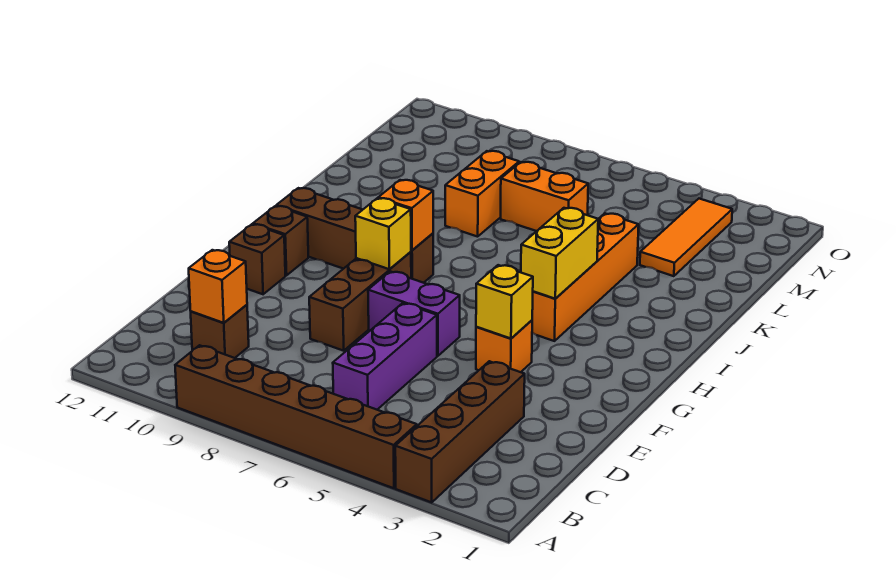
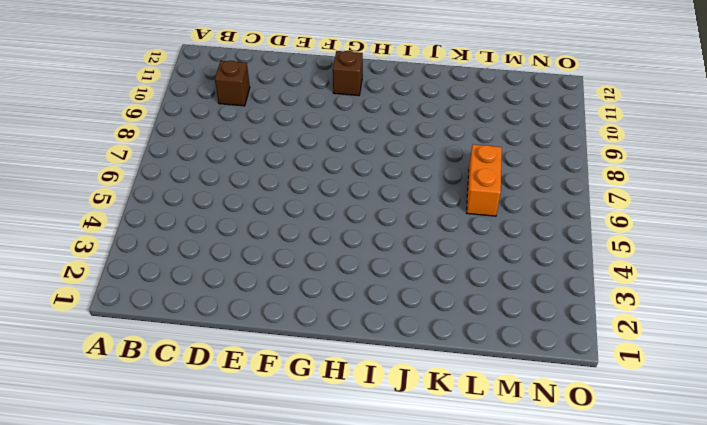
none -> brown 1x4 brick [395,361,525,502]
none -> brown 1x6 brick [175,345,417,488]
none -> purple 1x3 brick [333,303,437,410]

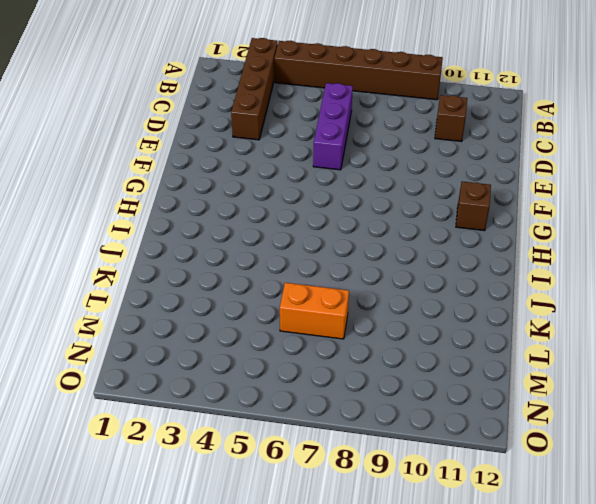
none -> brown 1x3 brick [309,252,411,351]
none -> orange 1x1 brick [476,320,532,372]
none -> purple 1x2 brick [368,271,460,356]

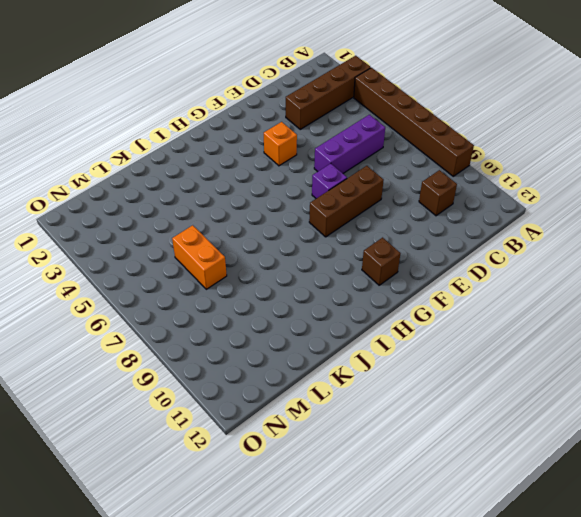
purple 1x1 brick [312,164,347,199] -> purple 1x2 brick [368,271,460,356]
none -> brown 1x1 brick [229,224,285,294]
none -> orange 1x4 brick [532,213,639,341]
none -> brown 1x4 brick [276,188,433,283]

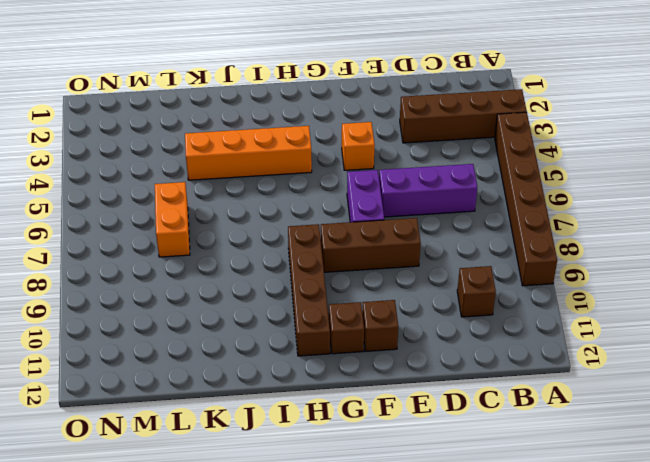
none -> orange 1x2 brick [445,151,519,237]
none -> orange 1x3 tile [640,199,732,276]
none -> orange 1x1 brick [189,250,247,323]

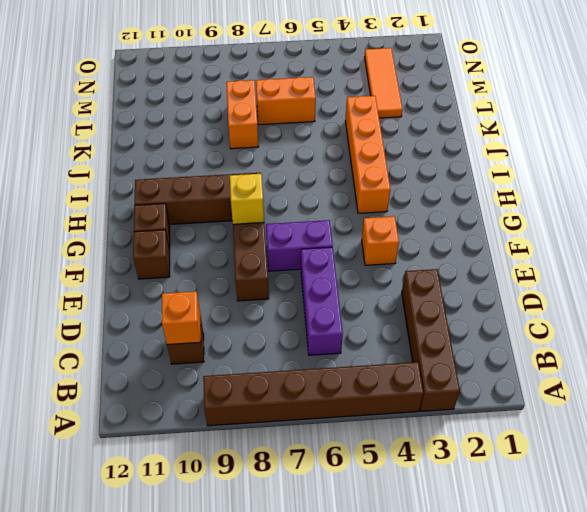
none -> yellow 1x1 brick [476,265,533,338]
none -> yellow 1x2 brick [521,208,598,299]
none -> orange 1x1 brick [378,180,433,250]

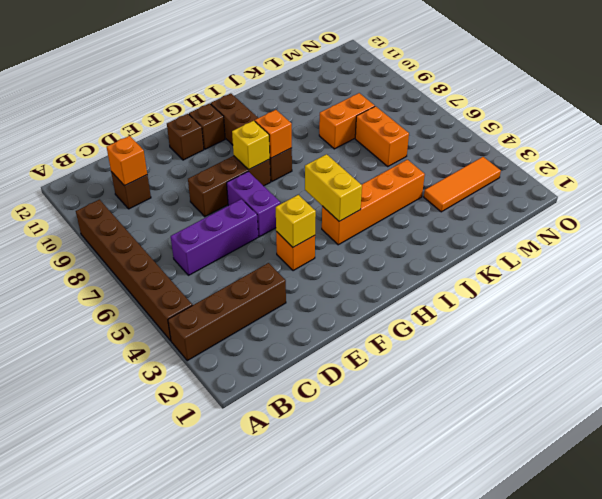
yellow 1x2 brick [305,154,362,221] -> yellow 1x2 brick turned to [521,208,598,299]

